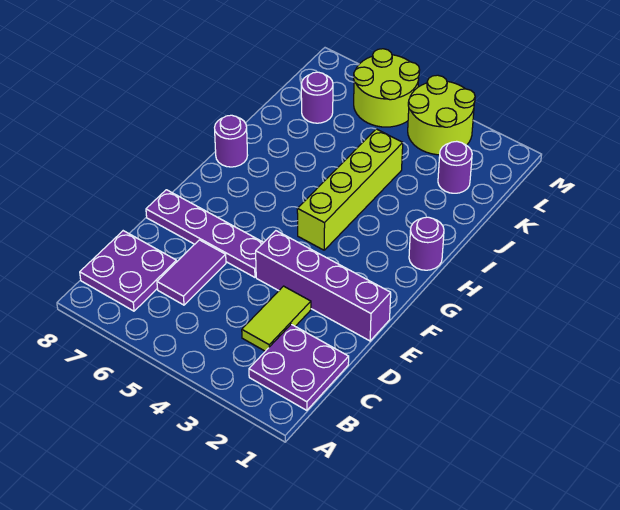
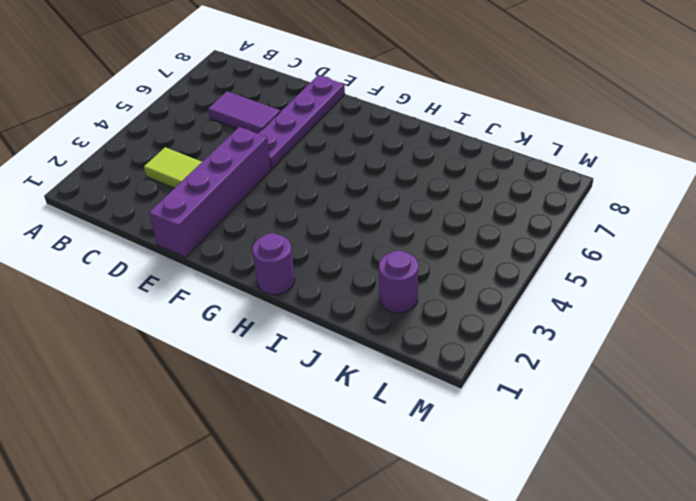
none -> purple 2x2 plate [249,324,349,410]
none -> purple 2x2 plate [80,231,177,311]
none -> lime 1x4 brick [297,129,403,250]

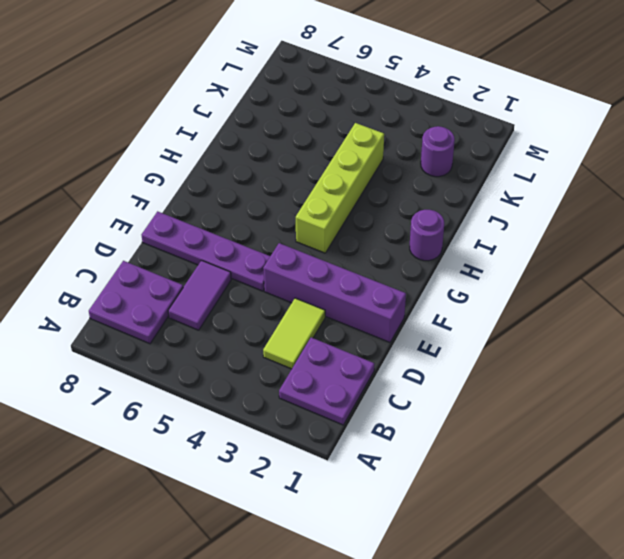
none -> purple 1x1 round brick [215,115,248,167]
none -> purple 1x1 round brick [301,72,333,123]
none -> lime 2x2 round brick [408,75,475,155]

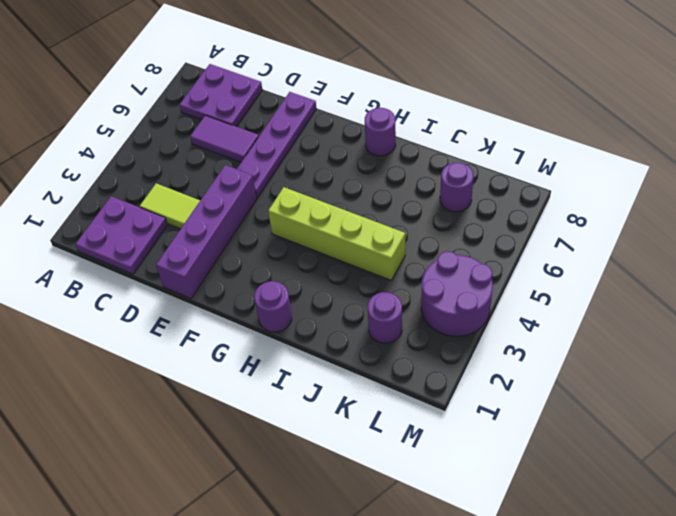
purple 2x2 round brick [421,251,493,336] -> lime 2x2 round brick [408,75,475,155]
none -> lime 2x2 round brick [354,49,420,127]

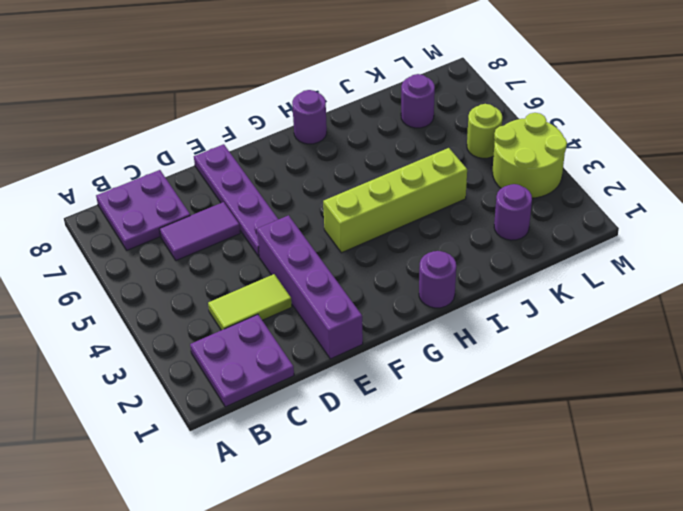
lime 1x1 round brick [467,104,502,158] -> lime 2x2 round brick [354,49,420,127]

